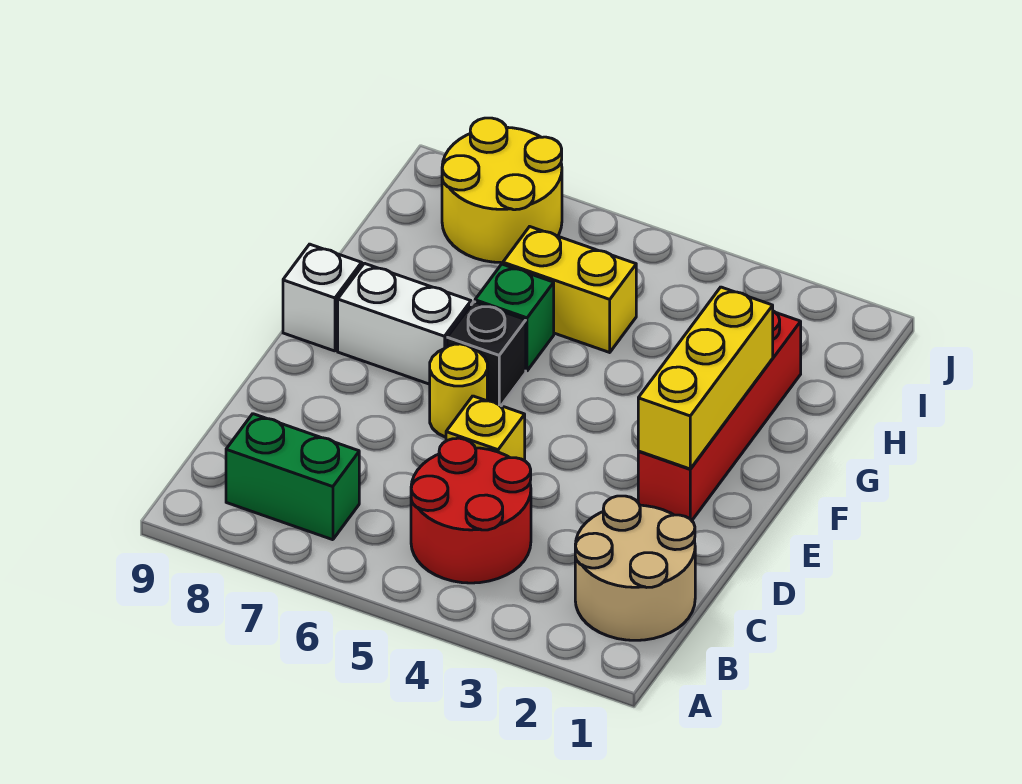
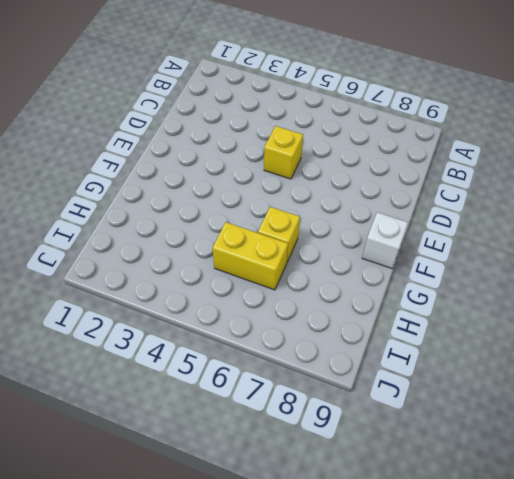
yellow 1x1 brick [258,207,300,262] -> green 1x1 brick [475,264,554,371]
none -> tan 2x2 round brick [575,496,695,640]
none -> red 2x2 round brick [411,438,531,583]
none -> green 1x2 brick [226,414,359,540]

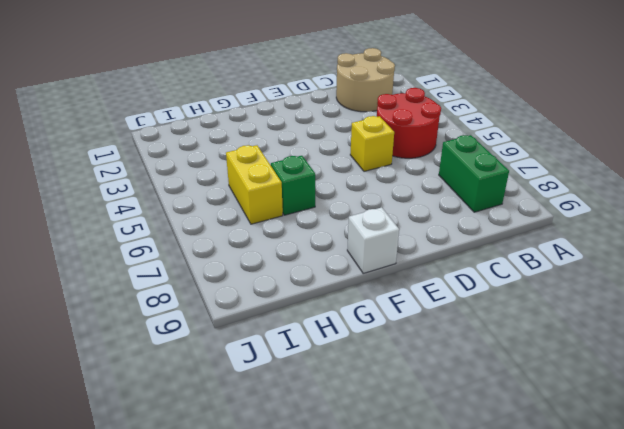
none -> red 1x4 brick [638,311,801,520]
none -> yellow 1x1 round brick [430,344,487,437]
none -> black 1x1 brick [447,302,526,406]

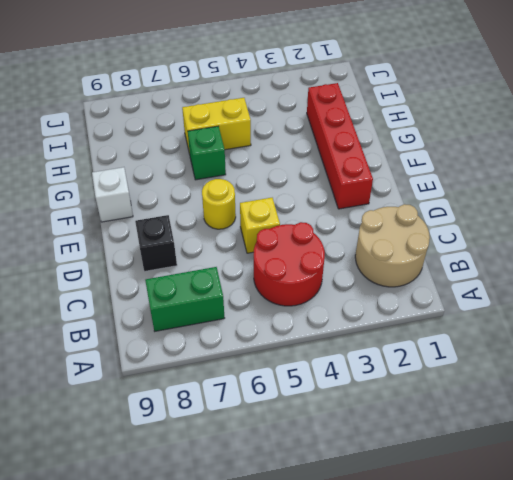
black 1x1 brick [135,215,177,272] -> black 1x1 brick moved to [447,302,526,406]
none -> white 1x2 brick [338,263,471,384]
none -> yellow 2x2 round brick [442,118,562,263]
none -> yellow 1x3 brick [638,287,773,469]

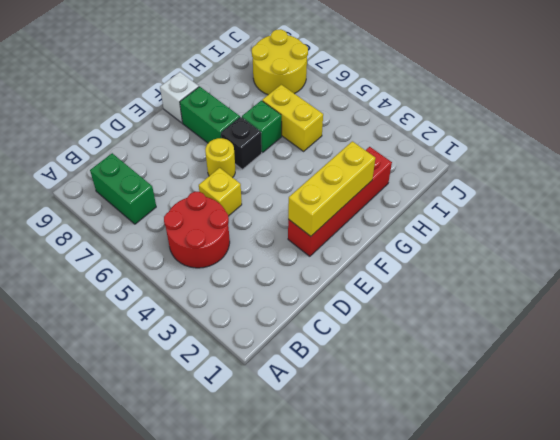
green 1x2 brick [180,87,240,143] -> white 1x2 brick [338,263,471,384]
none -> tan 2x2 round brick [575,496,695,640]

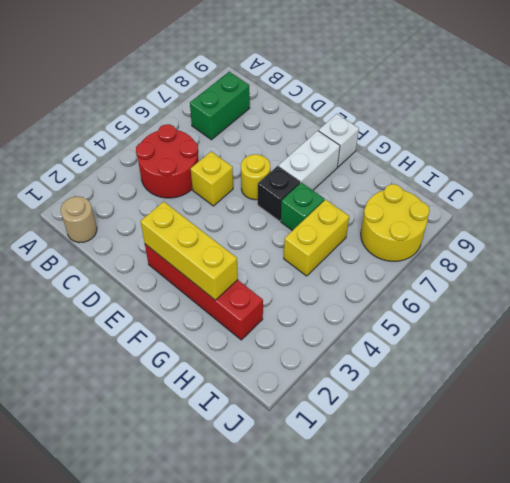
tan 1x1 round brick [61,196,97,243] -> tan 2x2 round brick [575,496,695,640]

